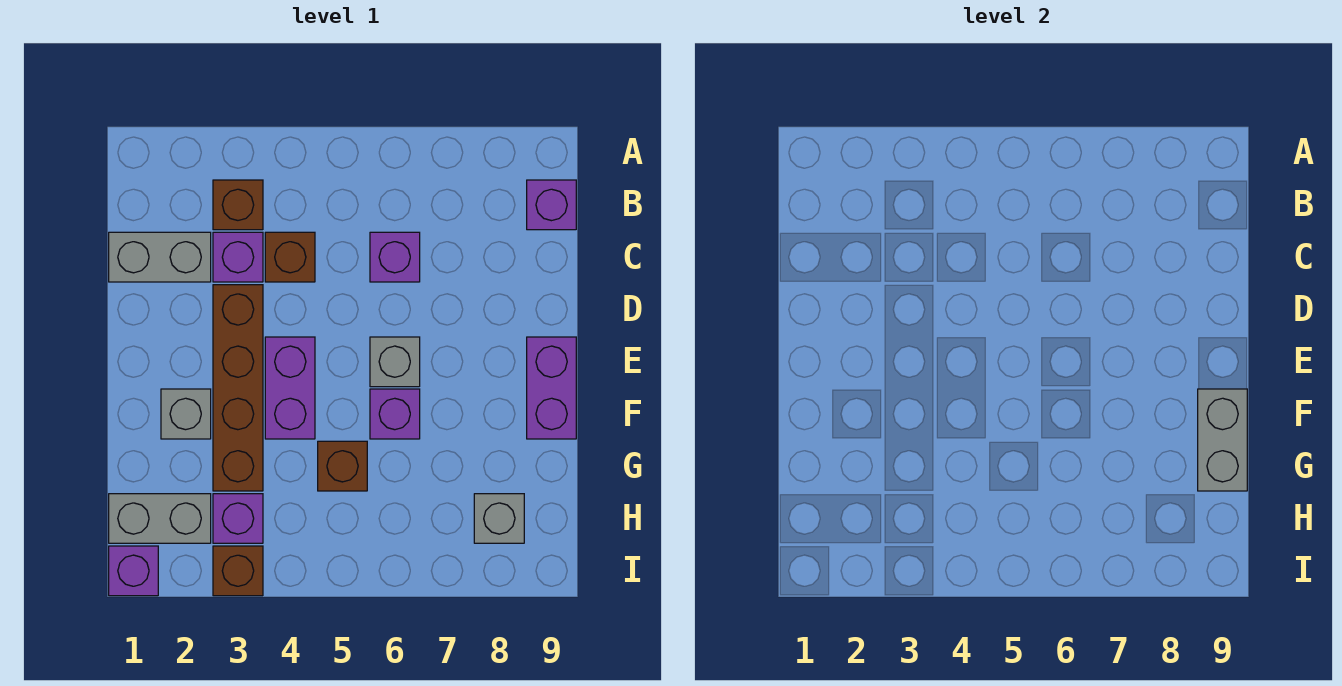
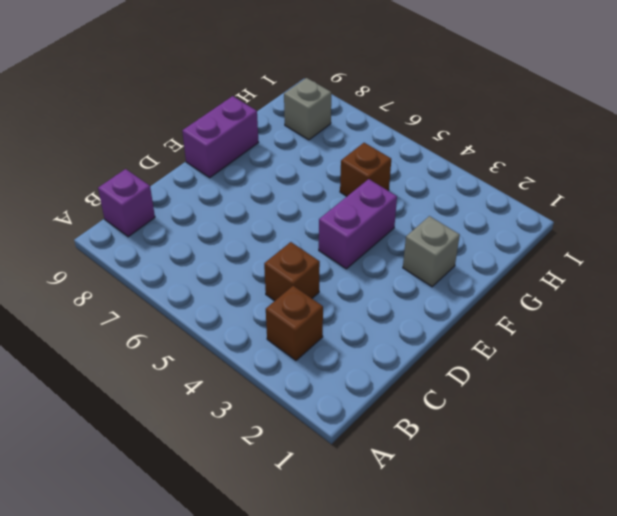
none -> grey 1x2 brick [109,232,211,282]
none -> purple 1x1 brick [213,232,263,282]
none -> purple 1x1 brick [370,232,420,282]

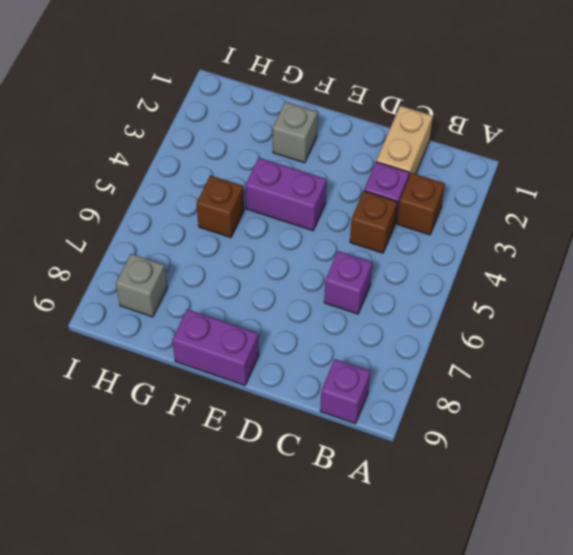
tan 1x2 brick [376,106,433,177] -> grey 1x2 brick [109,232,211,282]
none -> brown 1x4 brick [213,285,263,491]
none -> grey 1x1 brick [370,337,420,387]
none -> purple 1x1 brick [370,389,420,439]

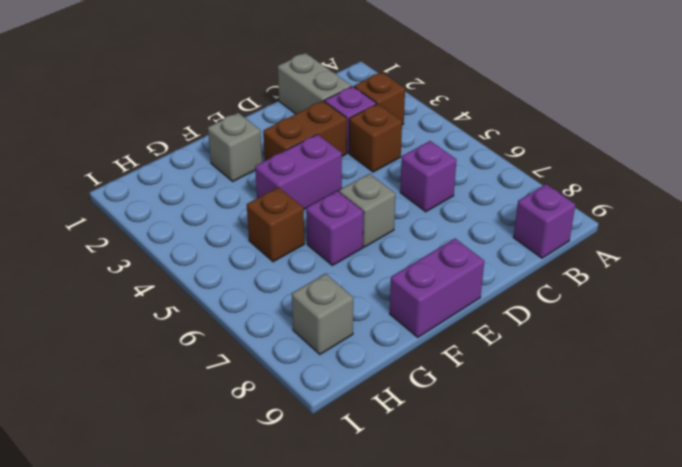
brown 1x2 brick [263,101,347,161] -> brown 1x4 brick [213,285,263,491]
none -> grey 1x2 brick [109,494,211,543]
none -> purple 1x1 brick [213,494,263,543]
none -> purple 1x1 brick [109,546,158,596]

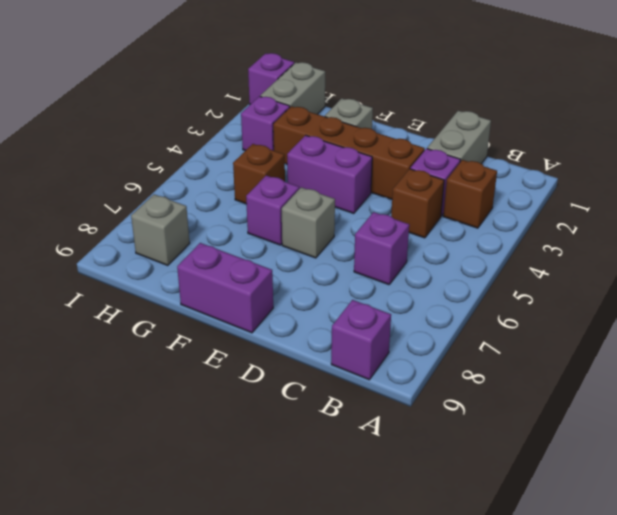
none -> brown 1x1 brick [213,546,263,596]
none -> grey 1x2 brick [1198,389,1247,491]

